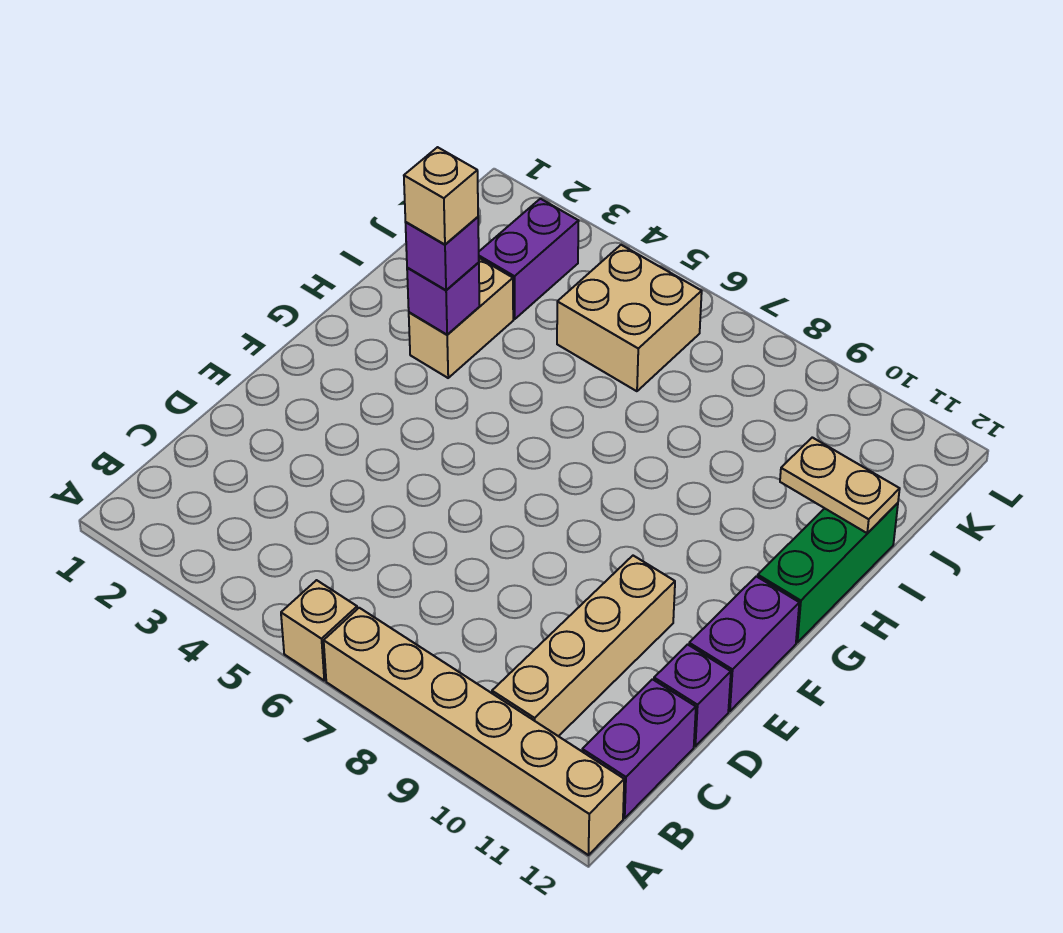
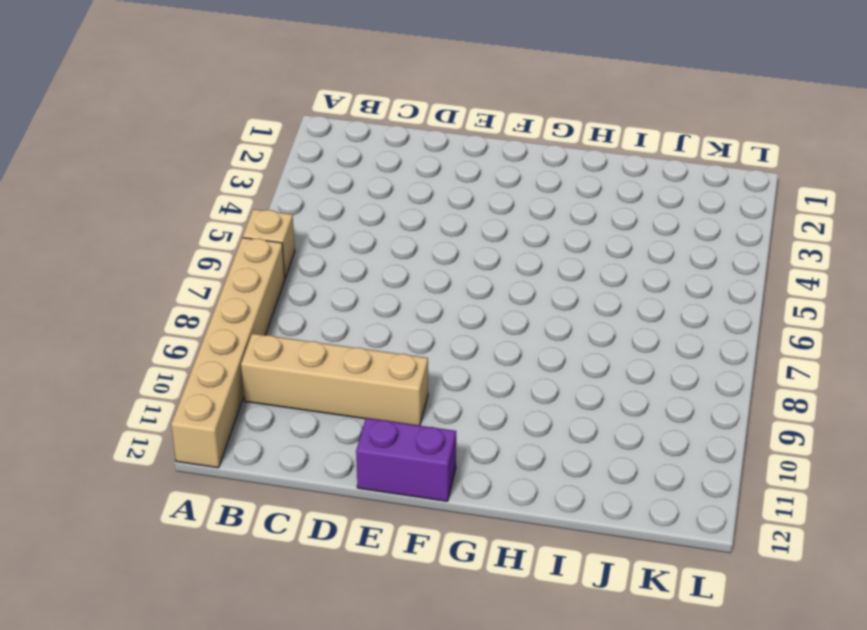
none -> purple 1x2 brick [582,679,696,818]
none -> purple 1x1 brick [654,644,731,746]
none -> green 1x3 brick [758,503,898,642]

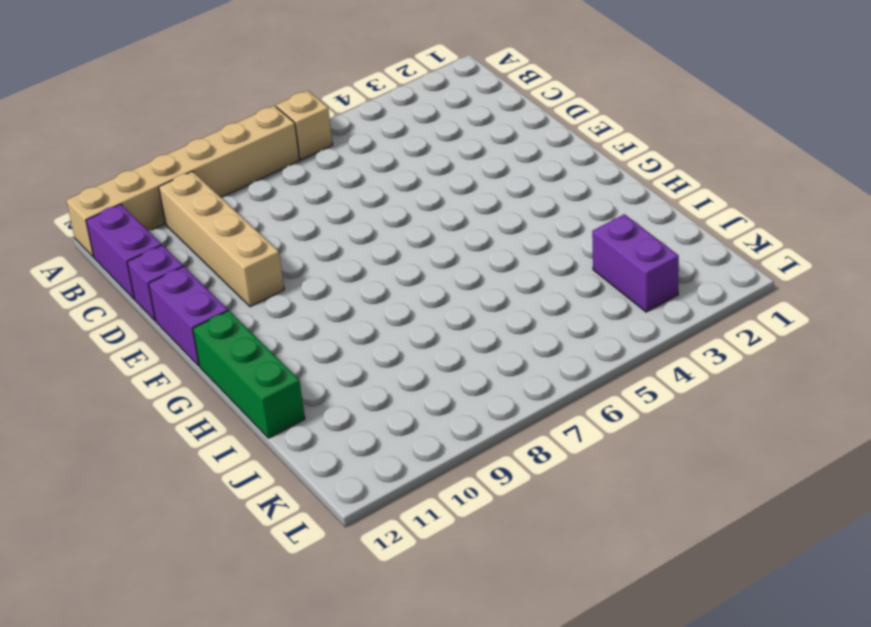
none -> tan 1x2 brick [409,258,513,378]
none -> tan 2x2 brick [557,245,702,391]
none -> purple 1x1 brick [407,262,480,335]

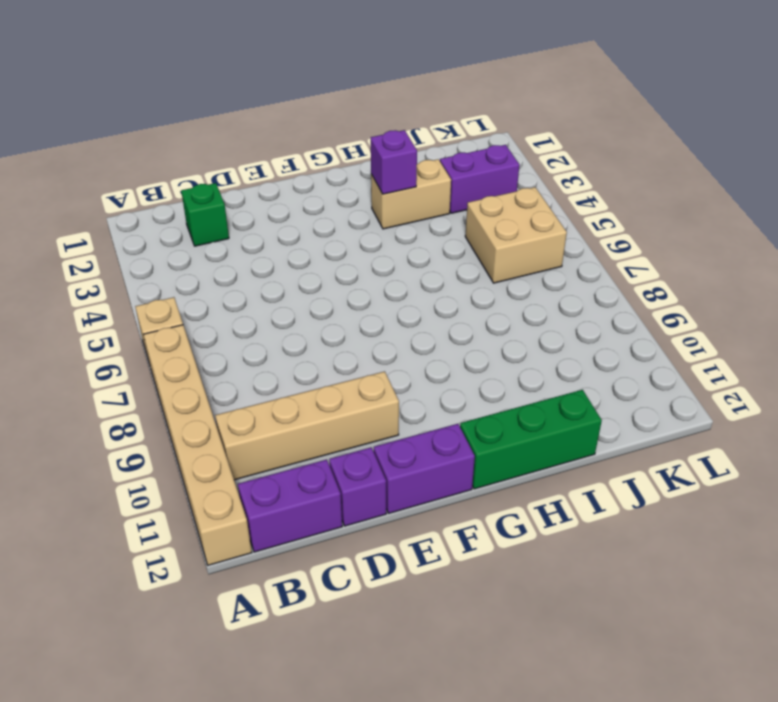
green 1x1 brick [181,183,229,246] -> none
none -> tan 1x2 plate [780,437,900,533]
none -> purple 1x1 brick [405,217,479,290]
none -> tan 1x1 brick [404,147,478,244]

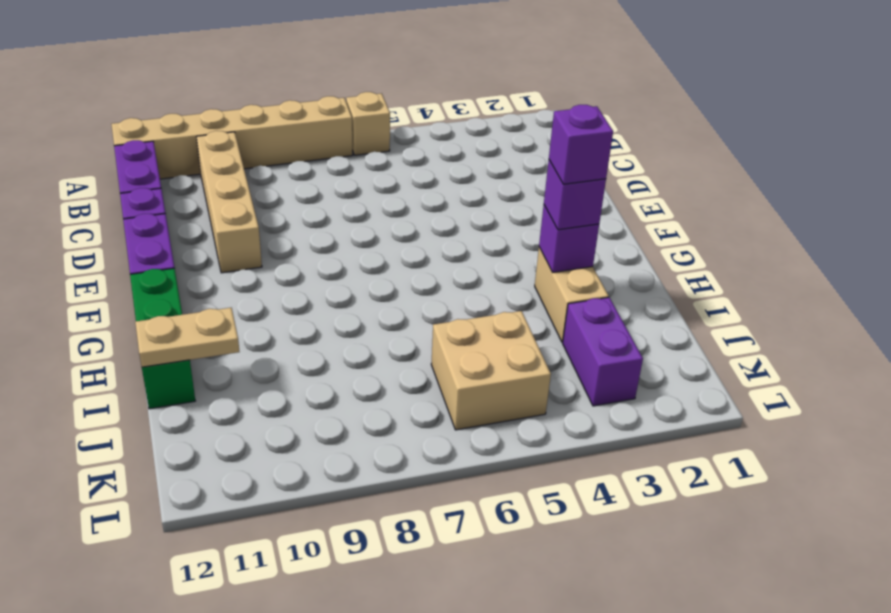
purple 1x1 brick [549,105,613,184] -> tan 1x1 brick [404,147,478,244]

